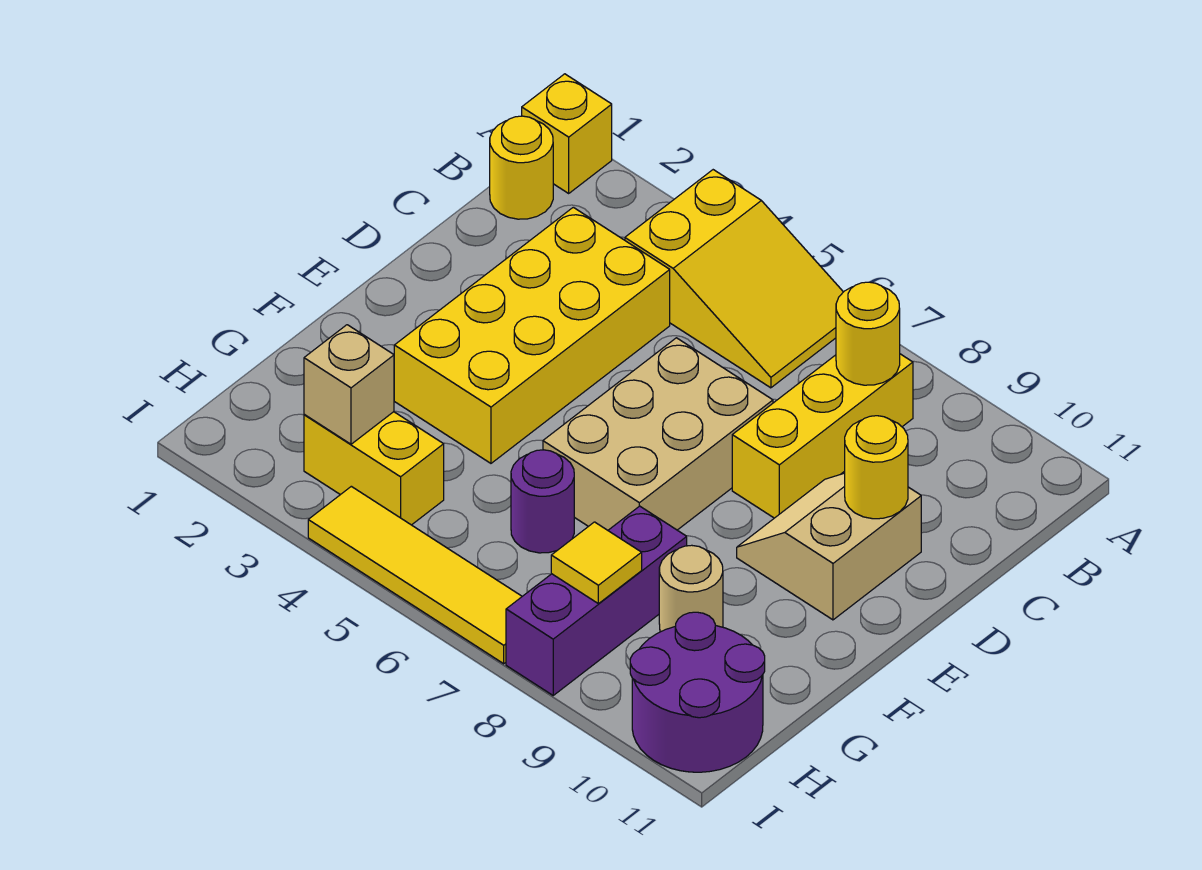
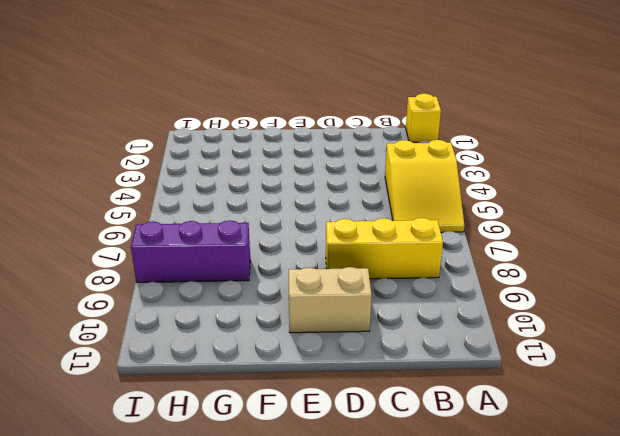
none -> yellow 1x1 round brick [490,116,553,219]
none -> yellow 2x4 brick [394,207,670,463]
none -> tan 2x3 brick [543,338,773,530]

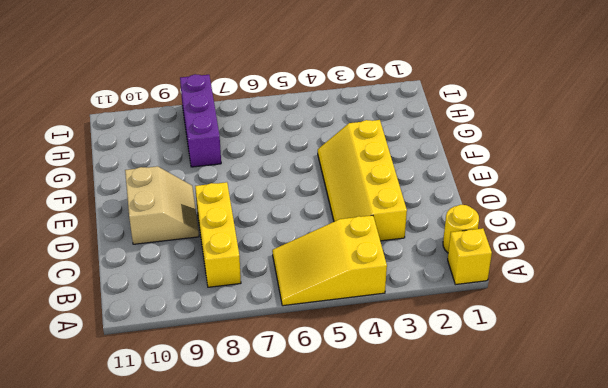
yellow 2x4 slope [318,120,407,241] -> yellow 2x4 brick [394,207,670,463]
none -> tan 2x3 brick [543,338,773,530]
none -> purple 1x1 round brick [511,450,574,553]
none -> tan 1x1 round brick [659,545,723,632]

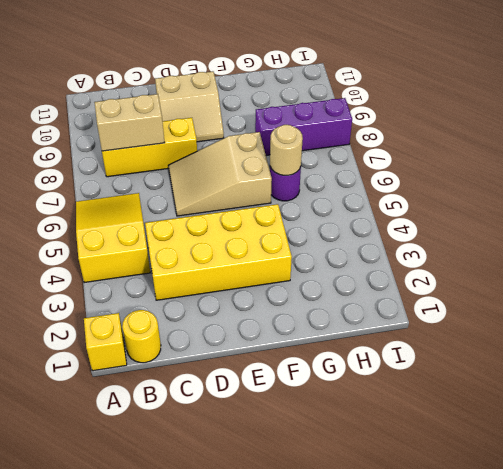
tan 1x2 brick [94,94,165,151] -> yellow 1x1 round brick [836,282,900,385]
tan 2x3 slope [168,132,272,216] -> tan 2x3 brick [543,338,773,530]
tan 1x1 round brick [270,125,303,175] -> tan 1x1 round brick moved to [659,545,723,632]
none -> yellow 1x2 brick [304,412,444,525]
none -> purple 2x2 round brick [630,612,765,772]
none -> yellow 1x4 tile [308,486,522,664]

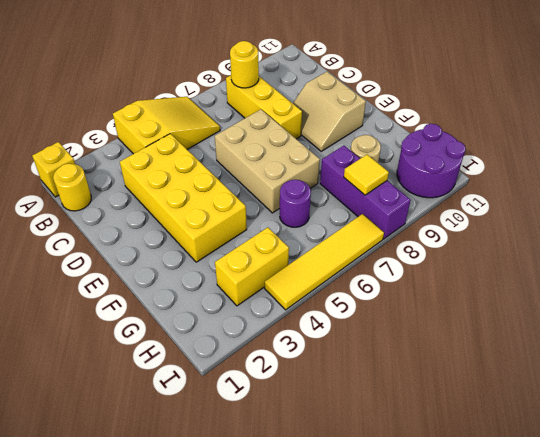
none -> yellow 1x1 round brick [845,416,908,519]
none -> tan 1x1 brick [304,325,394,444]

